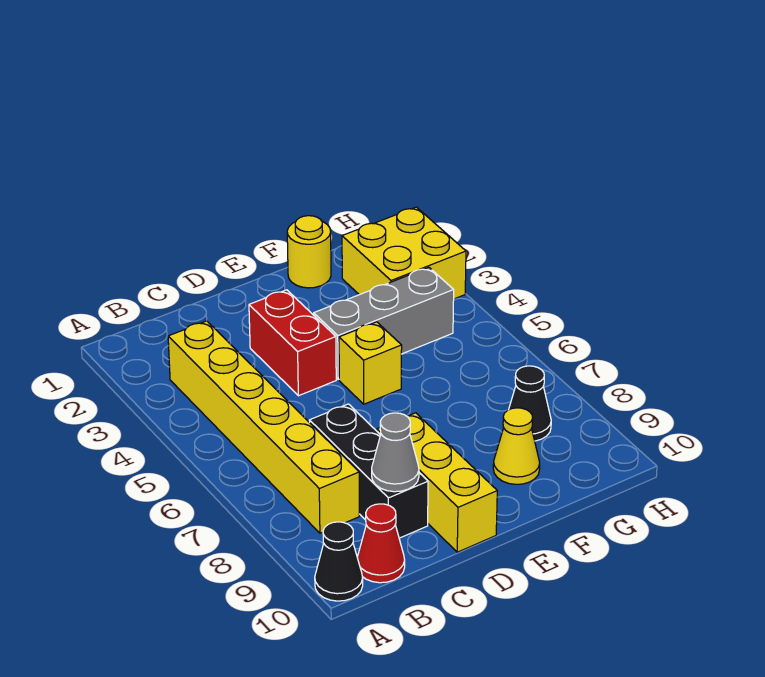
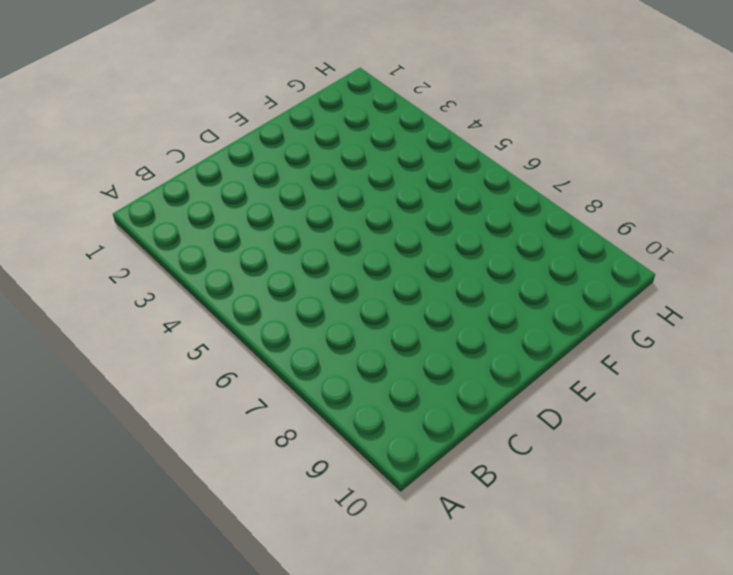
none -> black 1x1 cone [315,522,363,601]
none -> yellow 1x6 brick [168,321,359,533]
none -> red 1x1 cone [357,504,405,583]

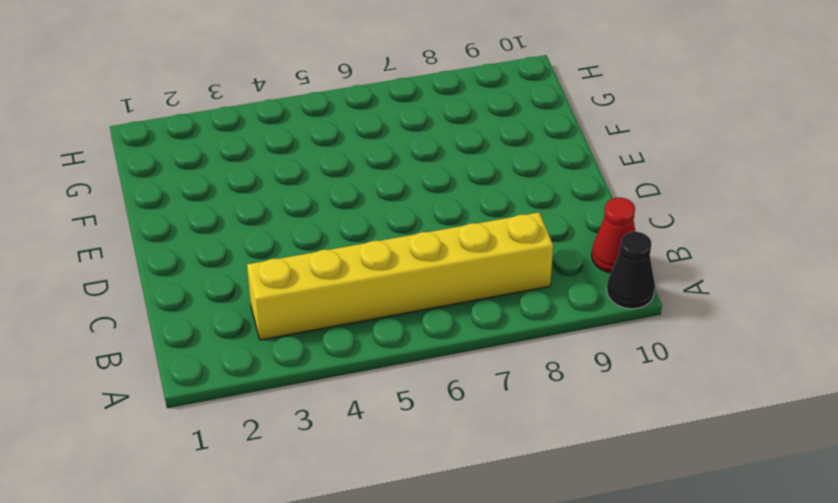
none -> black 1x3 brick [309,404,428,538]
none -> red 1x2 brick [249,290,336,396]
none -> yellow 1x3 brick [377,413,497,552]

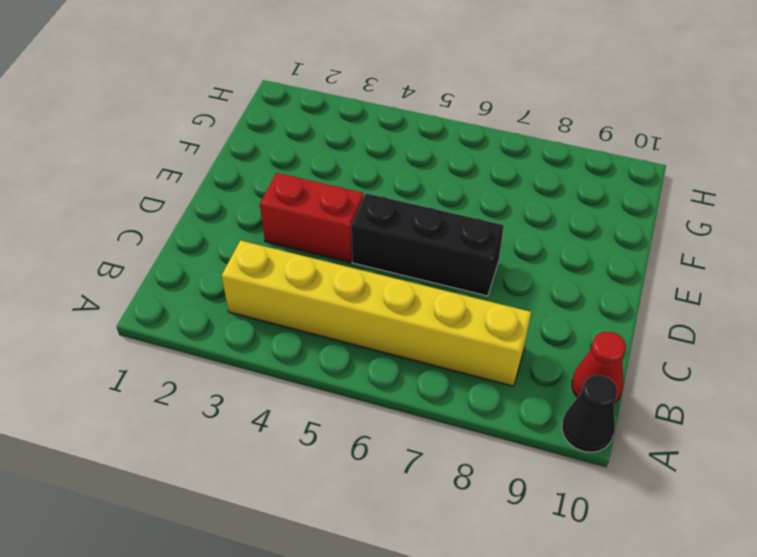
black 1x3 brick [351,193,504,296] -> black 1x3 brick moved to [309,404,428,538]
none -> yellow 1x3 brick [377,413,497,552]
none -> grey 1x3 brick [314,267,454,379]
none -> yellow 1x1 brick [339,322,402,404]

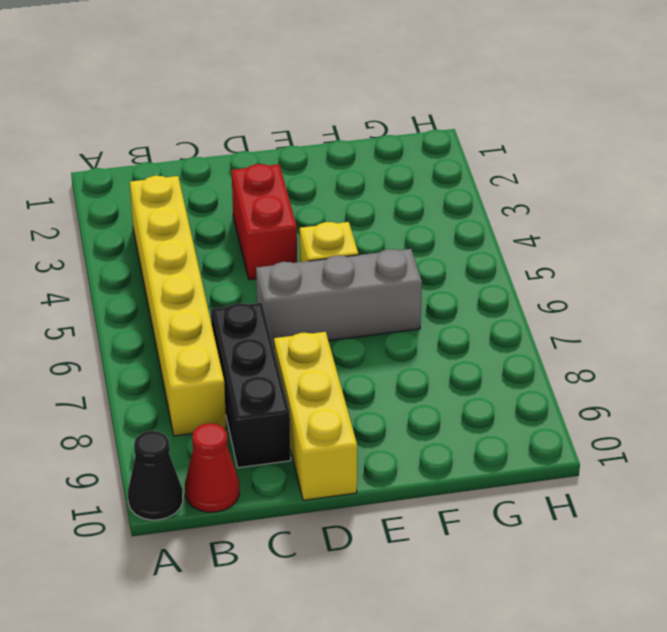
grey 1x3 brick [256,249,422,347] -> grey 1x3 brick moved to [314,267,454,379]
none -> yellow 1x1 round brick [287,216,331,288]
none -> yellow 1x1 cone [493,408,540,484]
none -> yellow 2x2 brick [342,207,466,299]

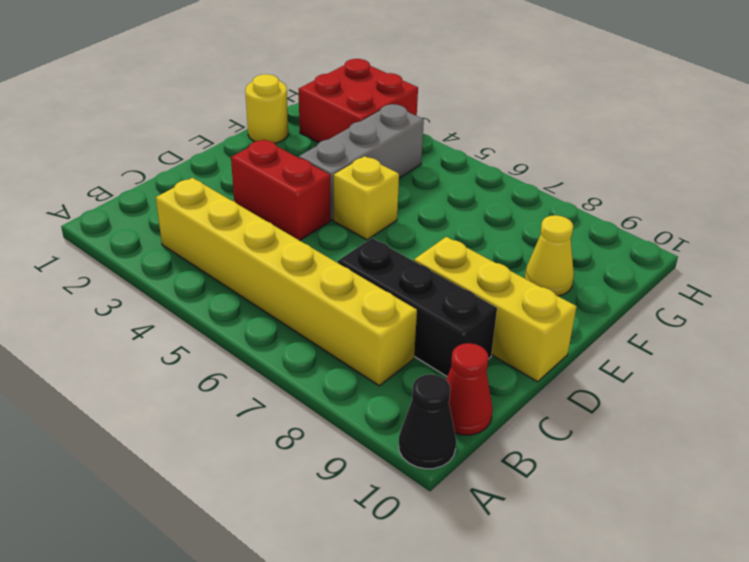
red 2x2 brick [299,59,418,143] -> yellow 2x2 brick [342,207,466,299]
none -> black 1x1 cone [509,366,551,441]
none -> grey 1x1 cone [372,413,419,492]

